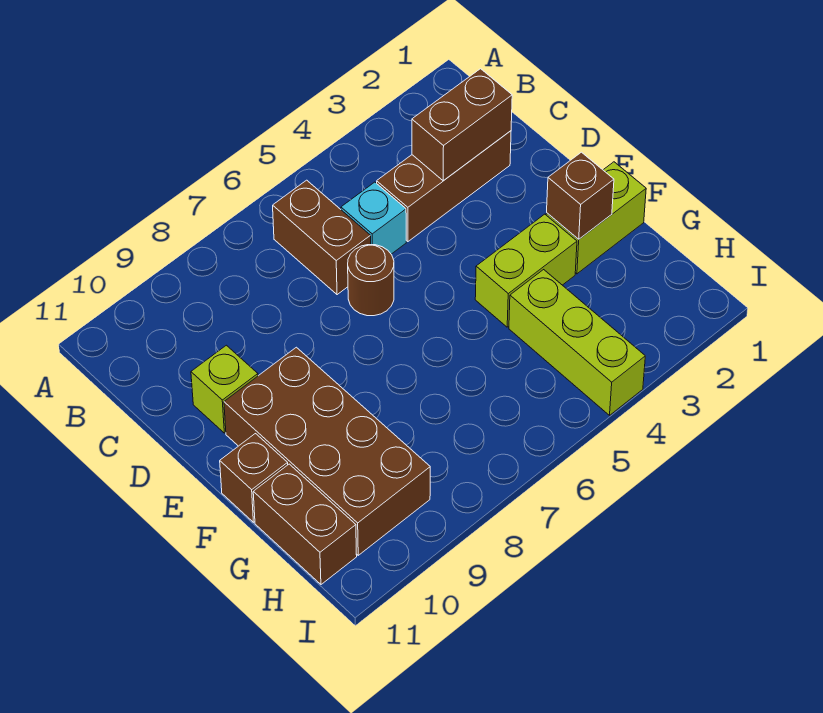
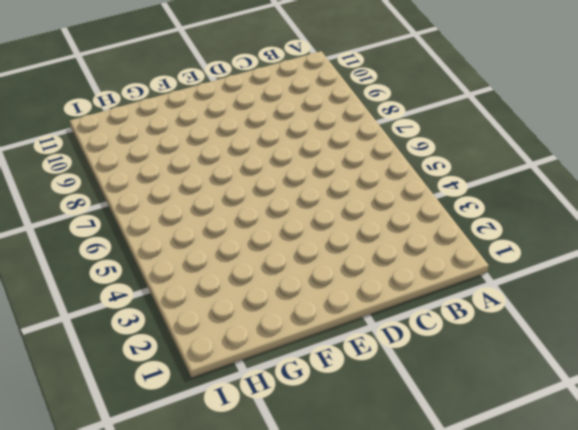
none -> brown 1x2 brick [273,180,371,295]
none -> brown 1x3 brick [377,131,511,242]
none -> cyan 1x1 brick [341,182,406,254]

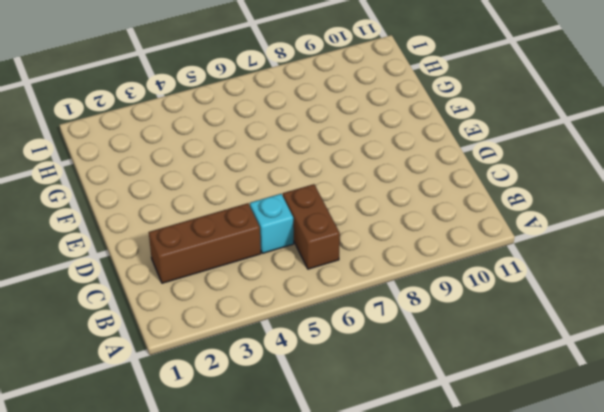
none -> brown 1x1 round brick [348,245,394,316]
none -> lime 1x1 brick [191,345,258,433]
none -> brown 2x4 brick [224,347,430,555]

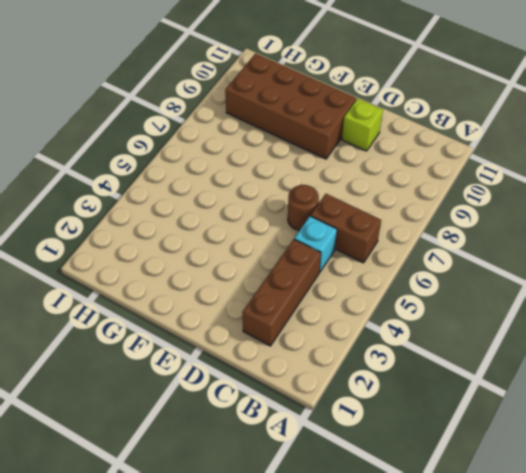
none -> lime 1x2 brick [546,162,646,274]
none -> lime 1x2 brick [475,214,577,327]
none -> brown 1x1 brick [220,434,288,522]

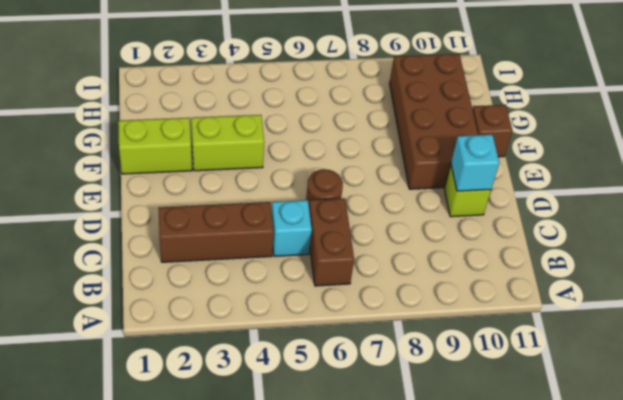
cyan 1x1 brick [451,135,499,191] -> none
none -> lime 1x3 brick [509,270,645,415]
none -> brown 1x2 brick [253,464,357,584]
none -> brown 1x2 brick [412,69,512,181]

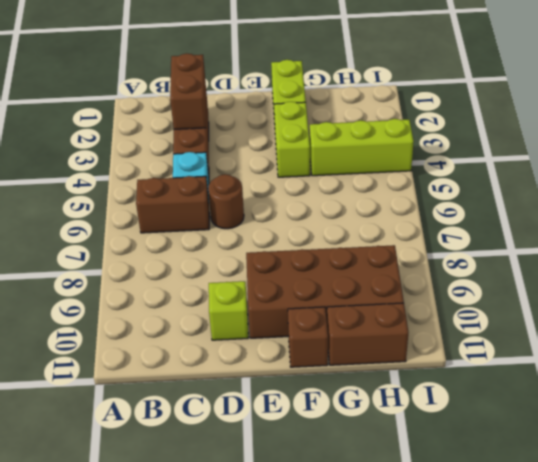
none -> brown 1x1 brick [547,152,614,239]

